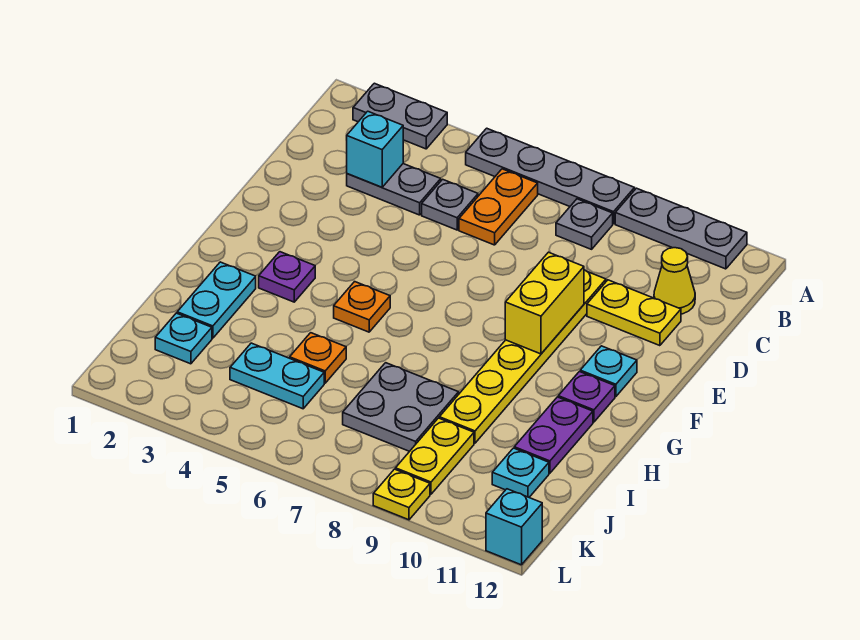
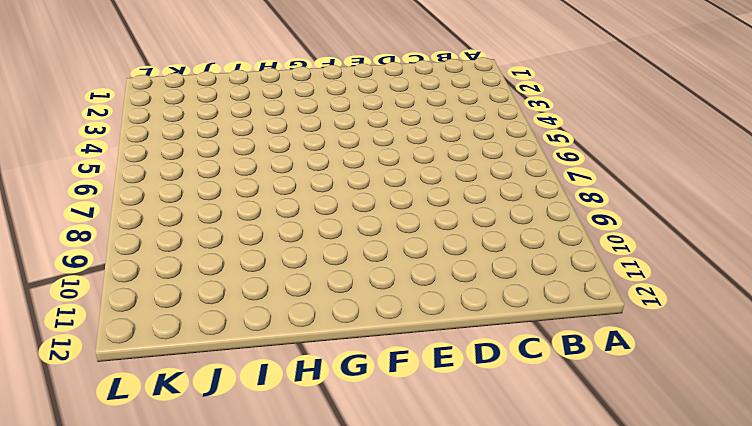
none -> grey 1x2 plate [353,83,447,149]
none -> grey 1x4 plate [466,128,635,224]
none -> grey 1x3 plate [615,188,747,269]

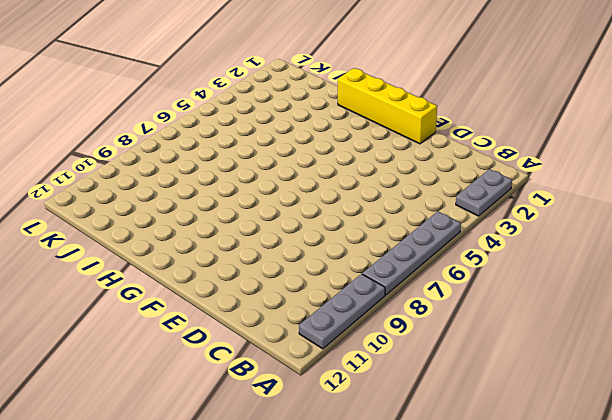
yellow 1x4 brick [338,68,437,144] -> none
none -> orange 1x2 plate [459,169,538,245]
none -> grey 1x1 plate [556,199,613,249]
none -> grey 1x2 plate [347,164,441,215]

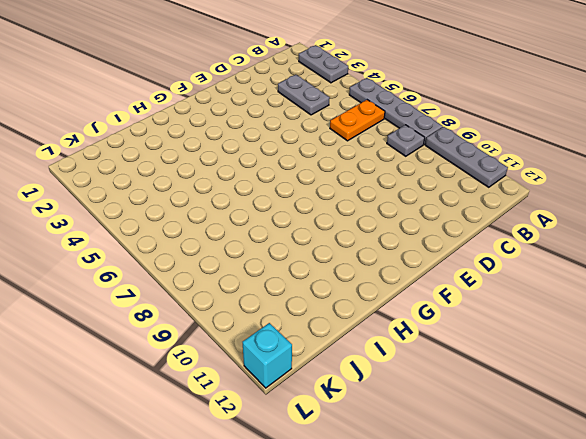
none -> grey 1x1 plate [422,179,478,230]
none -> yellow 1x1 cone [654,248,695,314]
none -> yellow 1x6 plate [439,270,606,443]

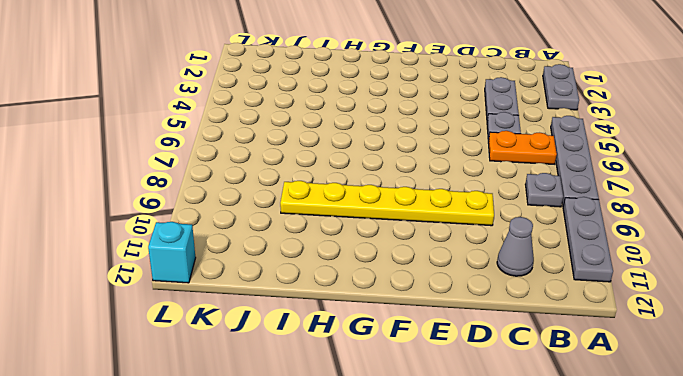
grey 1x1 cone [497,217,534,276] -> yellow 1x1 cone [654,248,695,314]
none -> yellow 1x2 plate [587,280,681,346]
none -> cyan 1x1 plate [580,346,637,397]
none -> purple 1x1 plate [259,252,315,302]

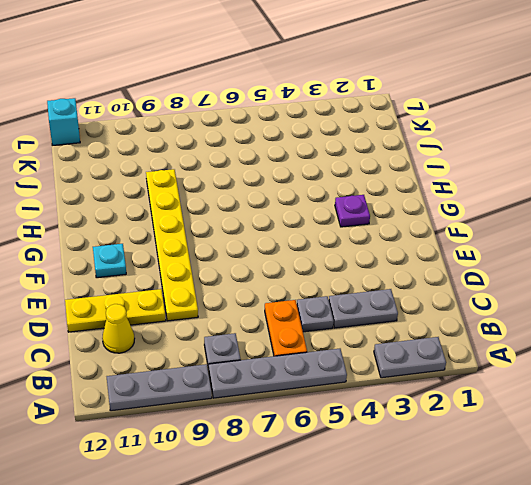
yellow 1x3 plate [65,289,166,332] -> yellow 1x2 plate [587,280,681,346]
none -> orange 1x1 plate [334,282,390,332]
none -> purple 1x1 plate [558,372,615,422]
none -> cyan 1x2 plate [177,262,256,338]

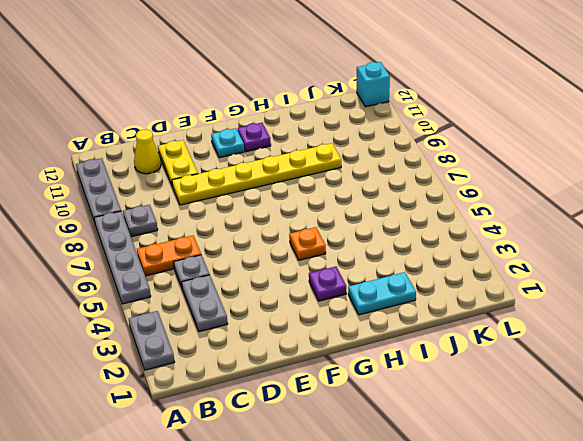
none -> purple 1x2 plate [514,397,593,473]
none -> orange 1x1 plate [290,333,346,383]
none -> grey 2x2 plate [343,363,459,451]

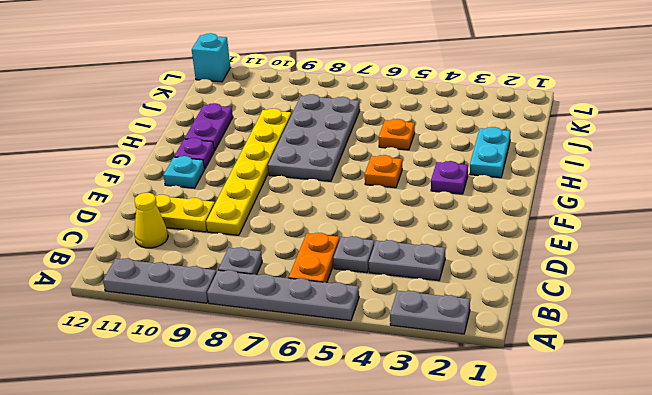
grey 2x4 plate [268,94,360,181] -> grey 2x2 plate [343,363,459,451]
none -> cyan 1x1 plate [155,313,212,364]
none -> cyan 1x2 plate [230,343,324,409]
none -> yellow 1x2 plate [395,418,474,494]

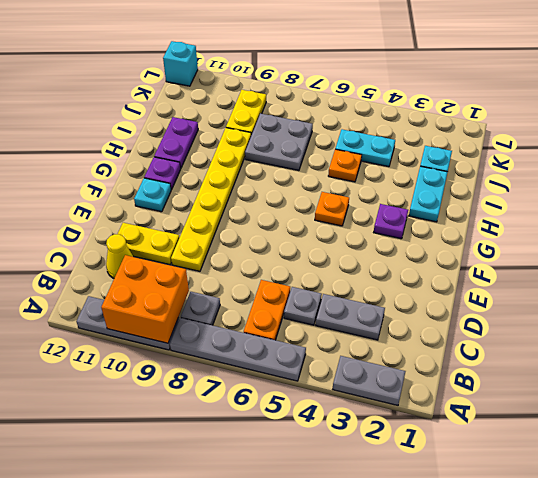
orange 2x2 brick [101,255,189,343] -> none
none -> cyan 1x1 plate [492,448,549,497]
none -> yellow 1x1 plate [373,469,430,520]
none -> cyan 1x1 brick [347,111,403,187]

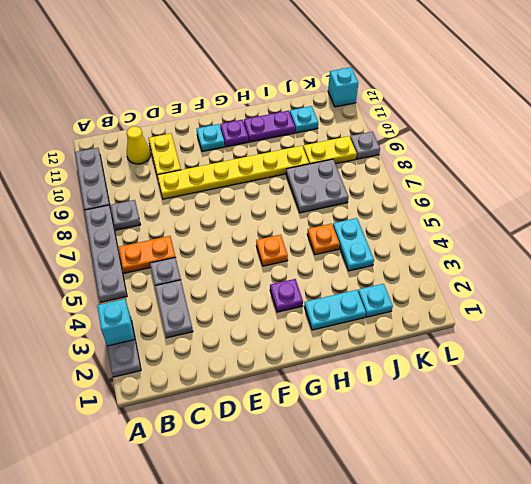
cyan 1x1 brick [97,299,135,346] -> cyan 1x1 brick moved to [347,111,403,187]
grey 1x1 plate [350,132,380,159] -> yellow 1x1 plate [373,469,430,520]
none -> yellow 1x2 brick [505,252,584,354]

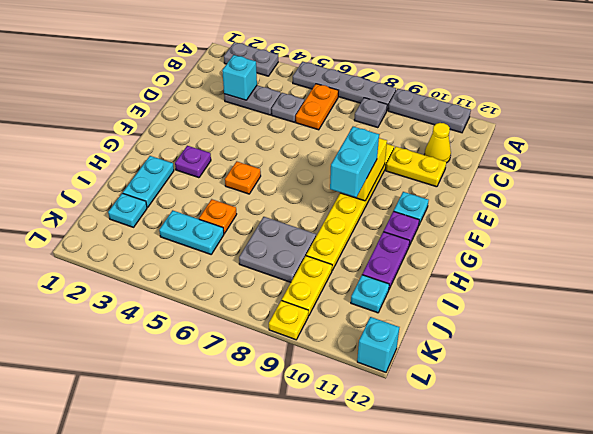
cyan 1x2 brick [330,127,379,197] -> none

